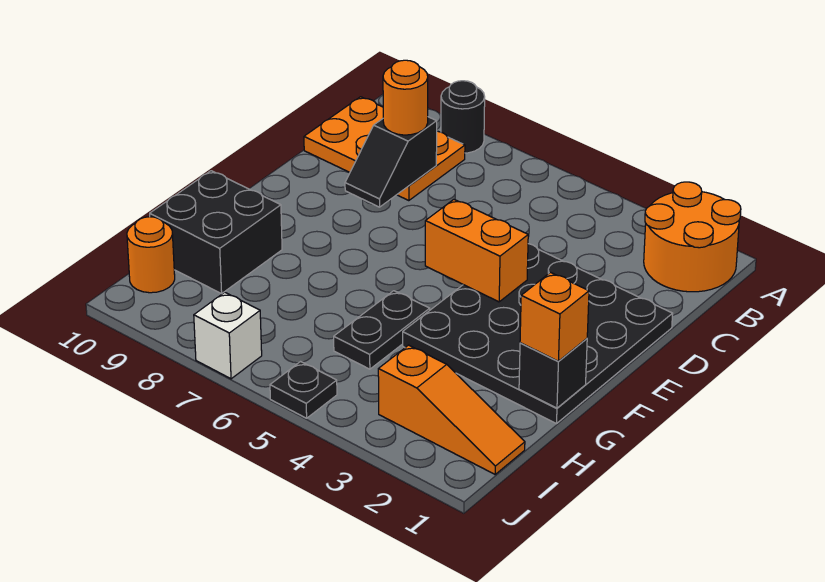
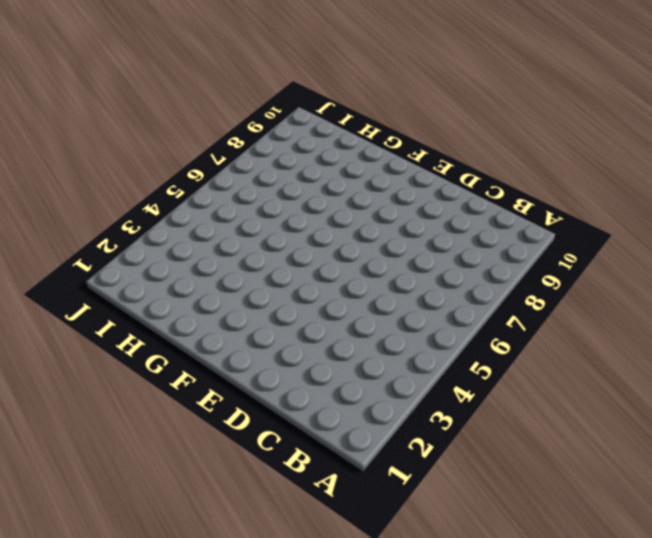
none -> orange 2x2 round brick [644,182,741,292]
none -> black 1x1 round brick [441,81,485,153]
none -> orange 2x3 plate [304,97,465,201]

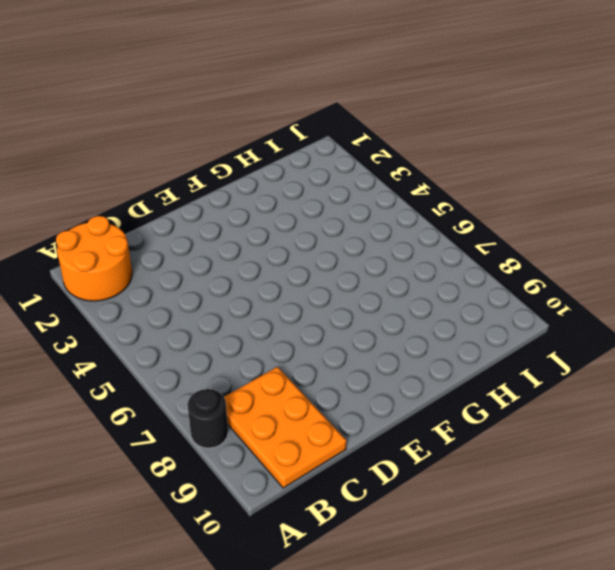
none -> black 4x4 plate [403,244,673,424]
none -> black 1x2 plate [334,291,430,369]
none -> black 2x2 brick [150,171,282,294]

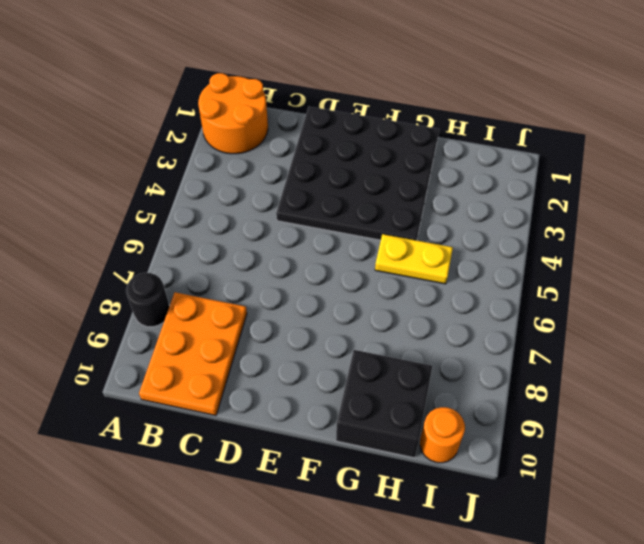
yellow 1x2 plate [375,234,453,284] -> black 1x2 plate [334,291,430,369]
none -> orange 1x3 slope [378,345,525,474]
none -> black 1x1 plate [270,362,337,418]
none -> white 1x1 brick [194,292,262,379]

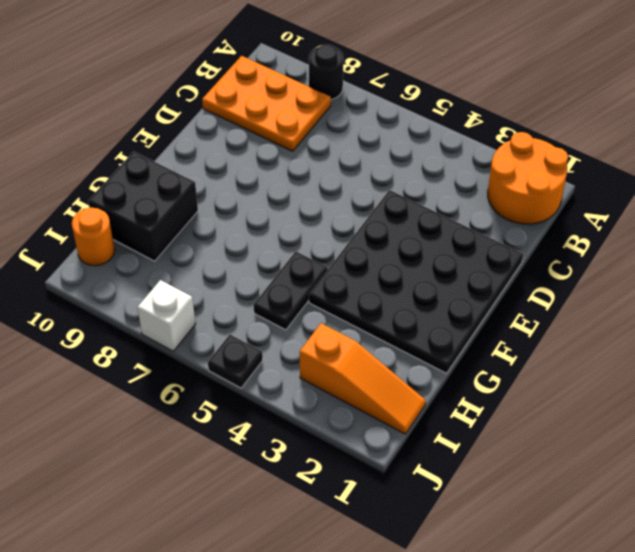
none -> black 1x2 slope [345,117,437,207]
none -> orange 1x2 brick [425,200,528,302]
none -> black 1x1 brick [519,339,587,408]

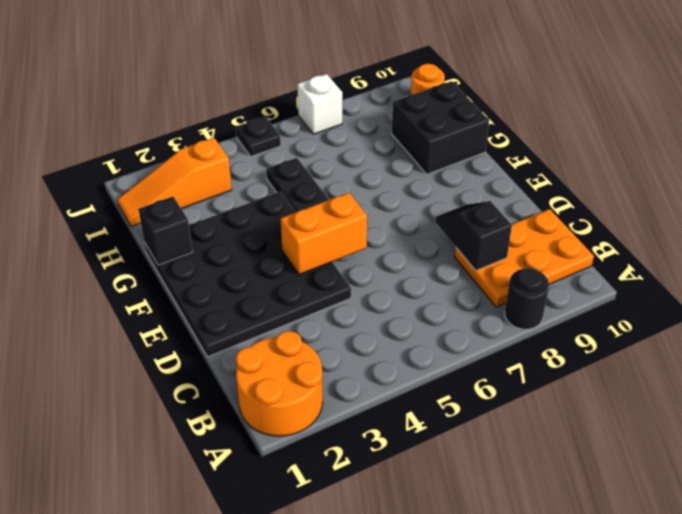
none -> orange 1x1 round brick [383,60,428,135]
none -> orange 1x1 brick [520,273,589,361]

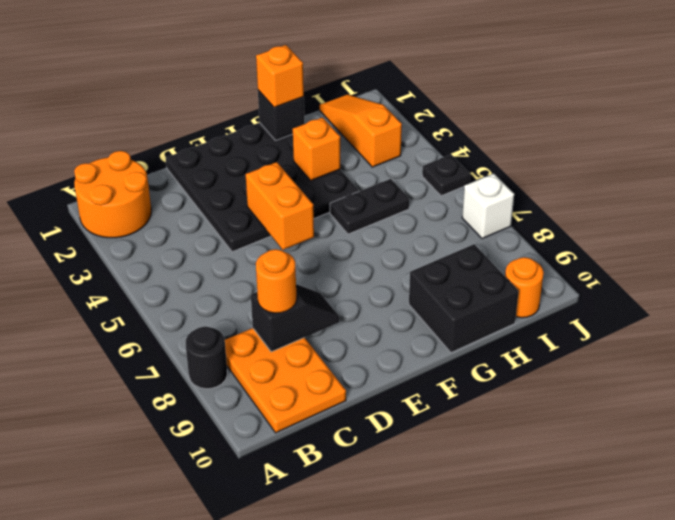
orange 1x1 brick [293,117,340,180] -> none

